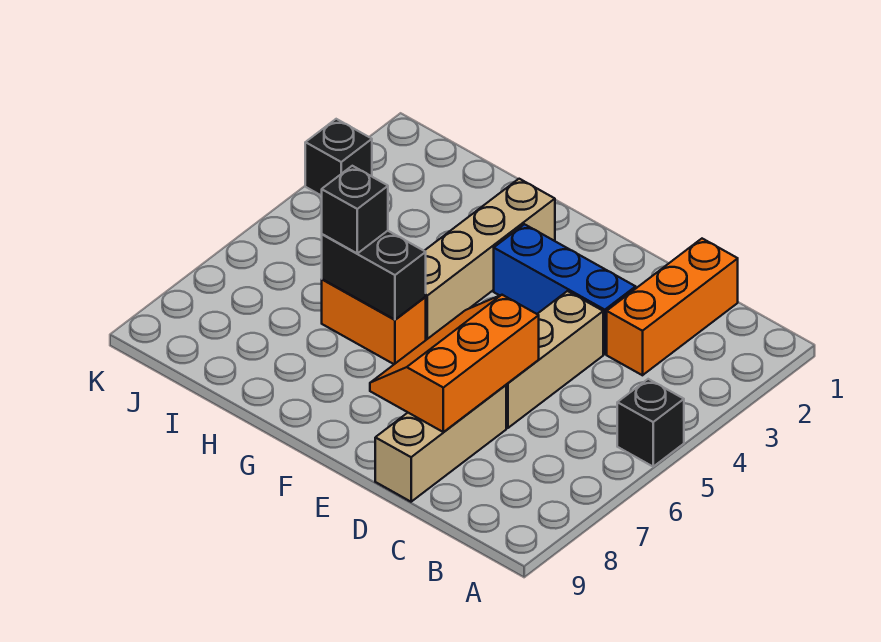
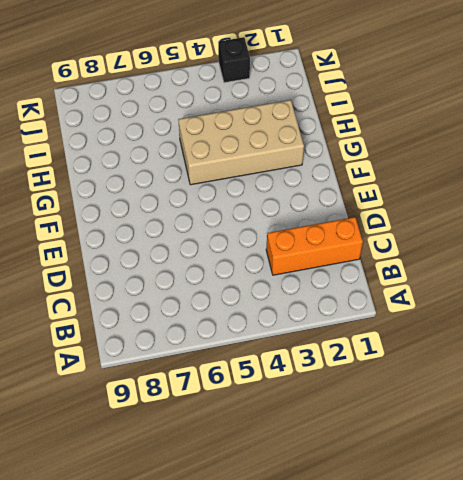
tan 2x4 brick [178,100,304,185] -> tan 1x4 brick [425,179,555,340]
none -> black 1x1 brick [617,379,684,466]
none -> blue 1x3 brick [494,224,636,354]

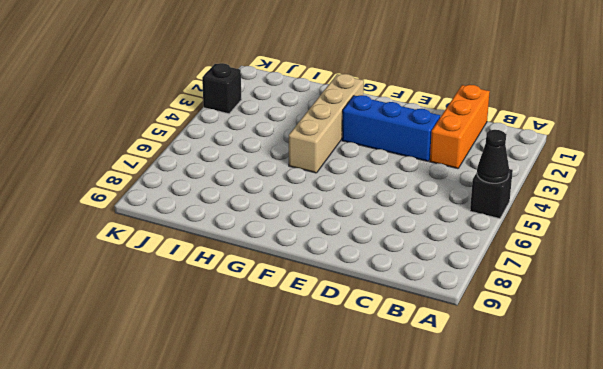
black 1x1 cone [477,130,509,183] -> none
none -> tan 1x3 brick [506,291,603,428]
none -> tan 1x3 brick [375,385,506,502]

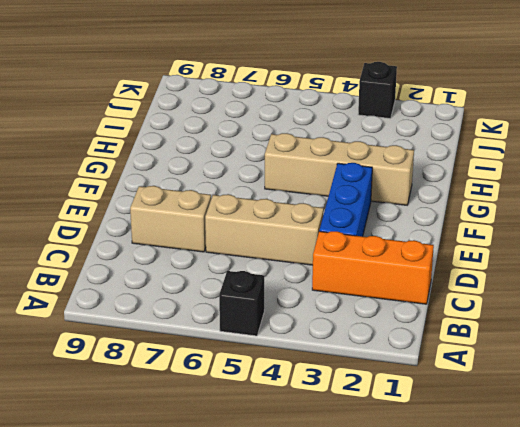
tan 1x2 brick [130,186,211,252] -> tan 1x3 brick [375,385,506,502]
none -> orange 1x2 brick [322,279,426,364]
none -> orange 2x3 slope [370,295,539,432]

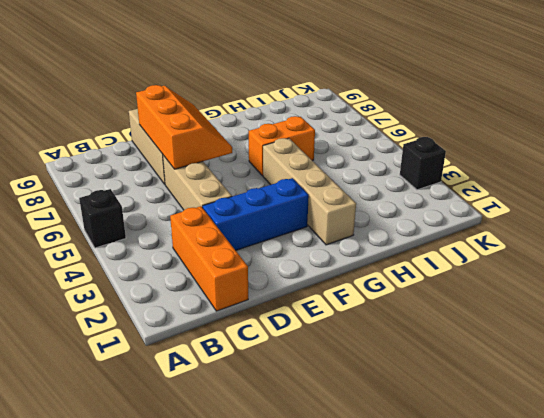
none -> black 1x2 brick [322,231,426,320]
none -> black 1x1 brick [322,166,388,253]

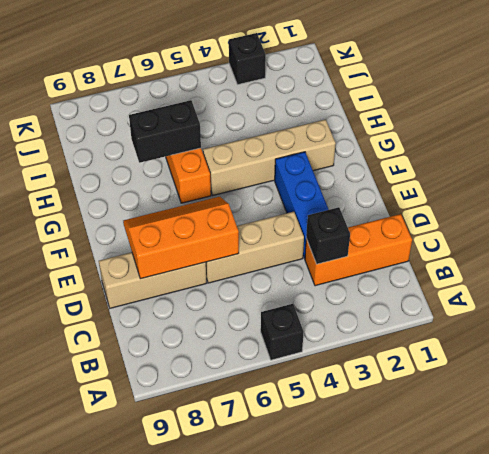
black 1x1 brick [306,207,350,264] -> black 1x1 brick moved to [322,166,388,253]
black 1x2 brick [129,100,201,163] -> black 1x2 brick turned to [322,231,426,320]

